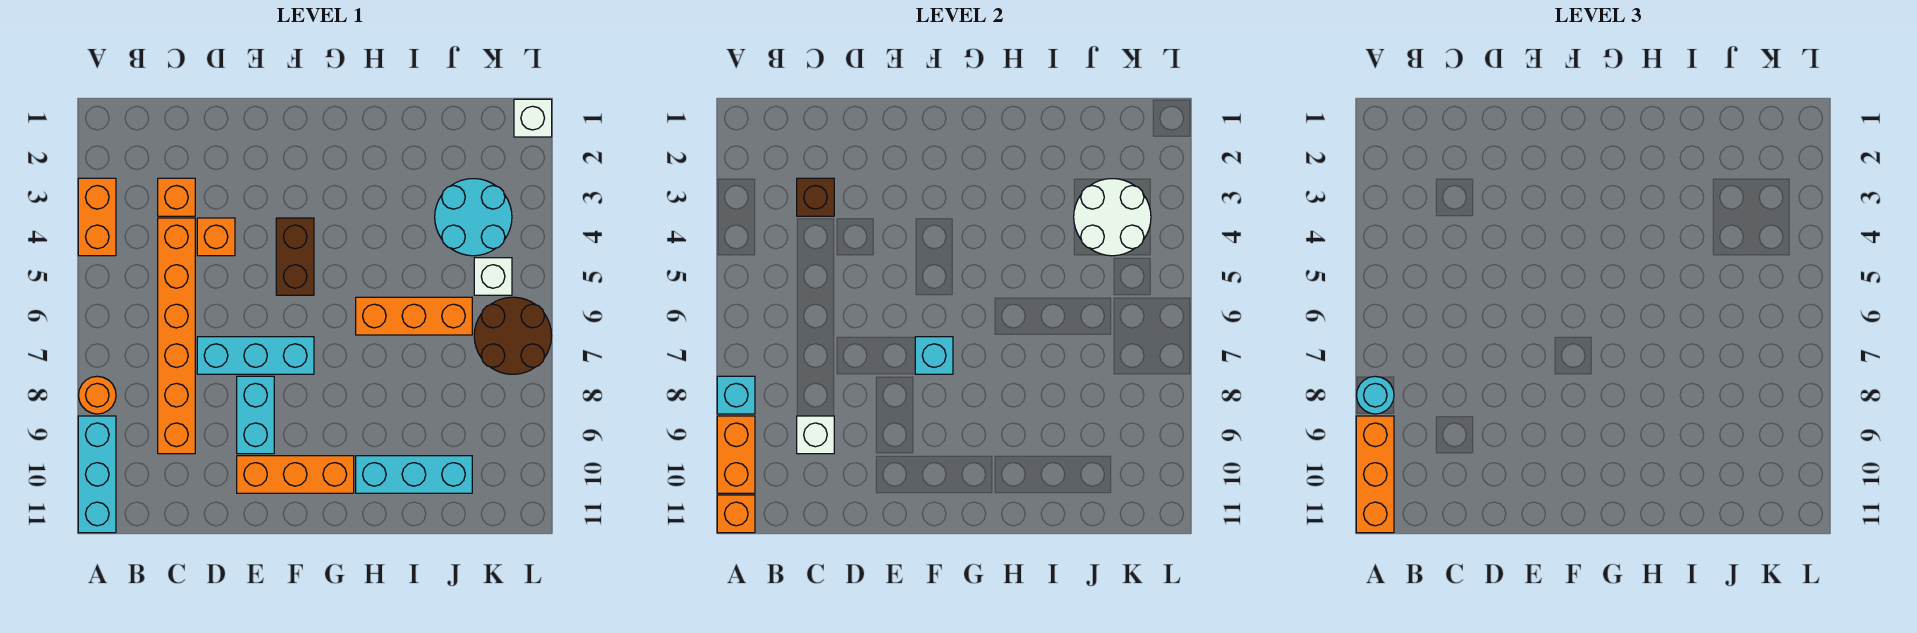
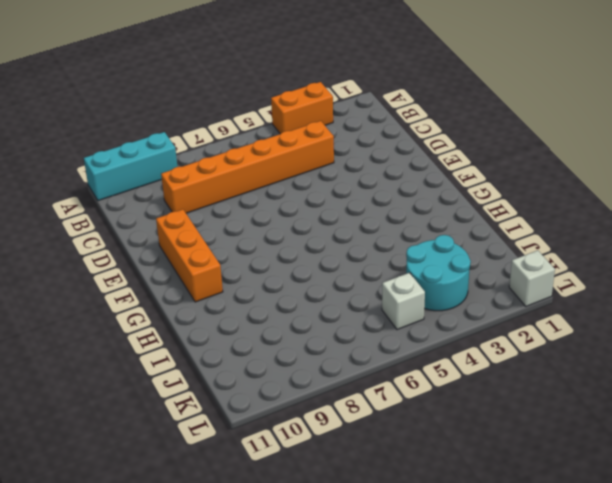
none -> orange 1x1 round brick [79,376,116,414]
none -> orange 1x1 brick [158,178,195,216]
none -> orange 1x1 brick [197,218,235,256]

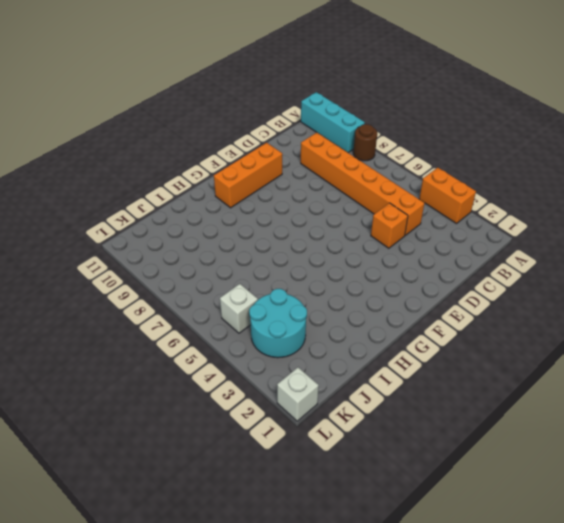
brown 1x1 round brick [353,124,377,161] -> orange 1x1 round brick [79,376,116,414]
none -> orange 1x1 brick [158,178,195,216]
none -> cyan 1x3 brick [197,337,314,374]
none -> cyan 1x2 brick [237,376,274,454]

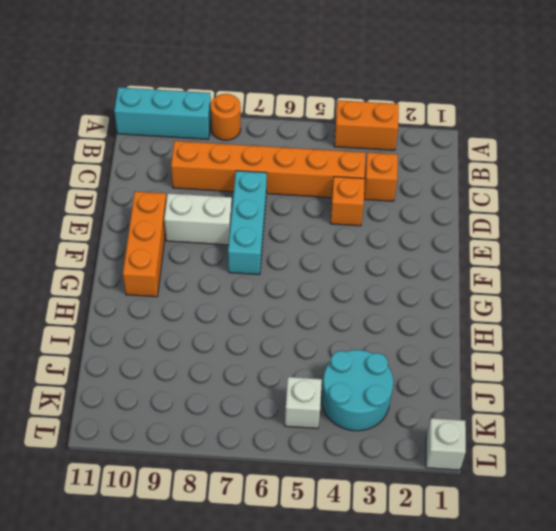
white 1x2 brick [164,193,232,245] -> cyan 1x2 brick [237,376,274,454]
none -> brown 1x2 brick [276,218,314,295]
none -> orange 1x3 brick [356,297,472,335]
none -> cyan 1x3 brick [356,456,472,493]

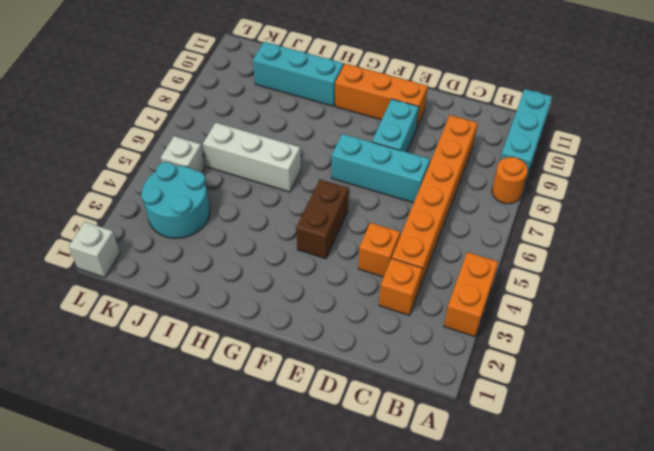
white 1x3 brick [203,123,301,192] -> orange 1x3 brick [356,297,472,335]
none -> brown 2x2 round brick [474,297,552,374]
none -> cyan 1x1 brick [717,376,755,414]
none -> orange 1x2 brick [717,416,755,493]

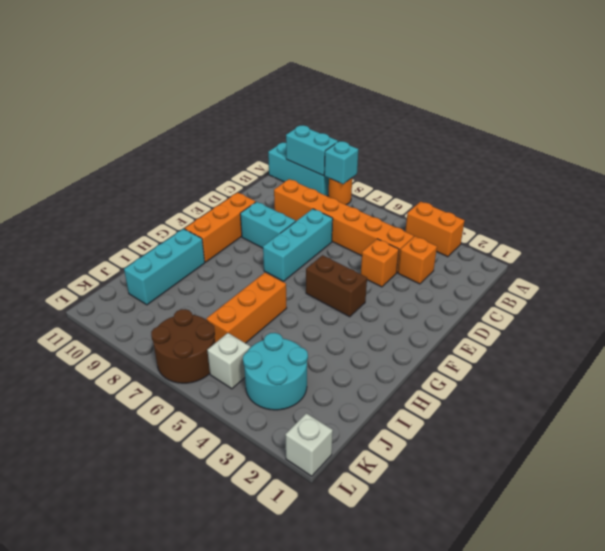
cyan 1x2 brick [286,125,338,176] -> orange 1x2 brick [717,416,755,493]
none -> orange 1x1 brick [717,495,755,533]
none -> brown 1x1 brick [797,178,834,216]
none -> white 1x1 brick [797,416,834,454]

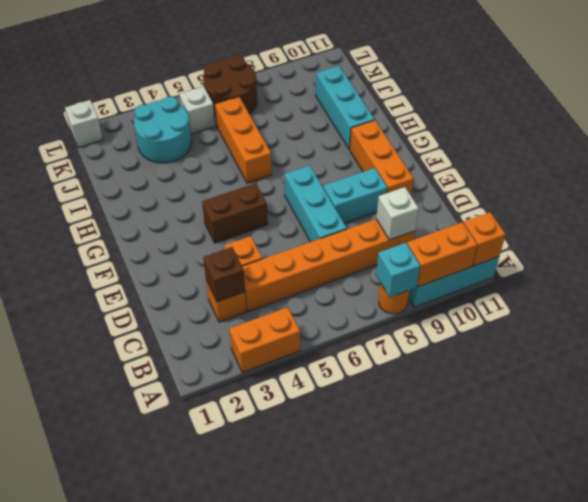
none -> cyan 1x1 brick [915,337,953,374]
none -> white 2x2 round brick [1074,179,1151,256]
none -> cyan 1x1 round brick [1357,376,1394,414]

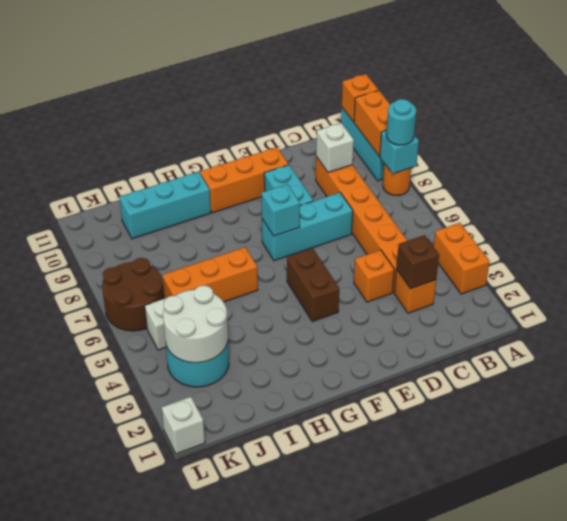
none -> orange 1x3 brick [1356,416,1394,533]

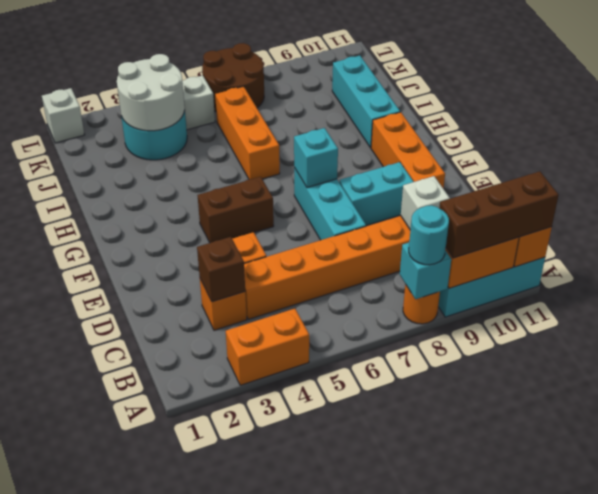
brown 1x3 brick [439,171,559,258] -> orange 1x3 brick [1356,416,1394,533]

